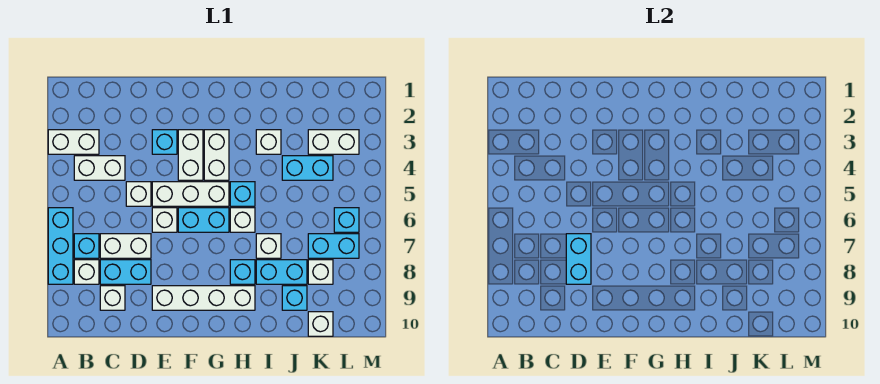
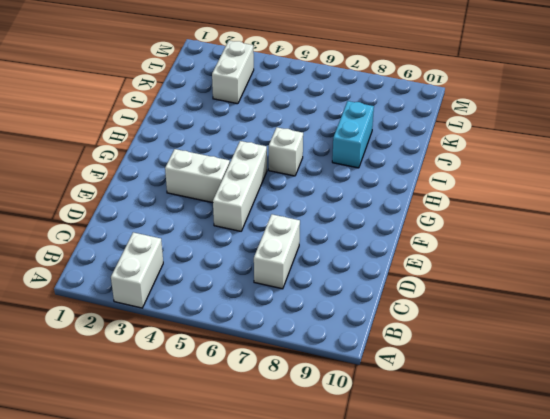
none -> cyan 1x3 brick [48,208,73,284]
none -> white 1x2 brick [74,156,125,180]
none -> cyan 1x1 brick [74,234,99,258]
none -> white 1x1 brick [74,260,99,284]

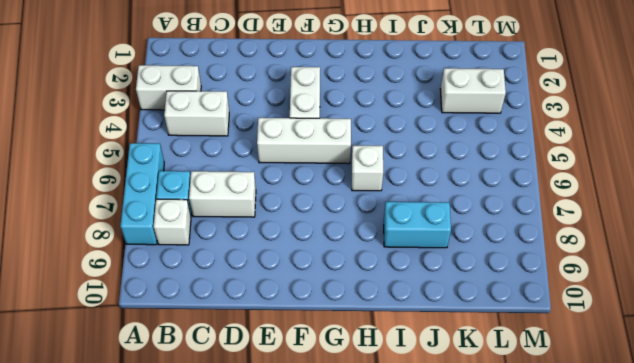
none -> cyan 1x2 brick [100,260,151,284]
none -> white 1x1 brick [100,286,125,310]
none -> white 1x1 brick [126,182,151,206]
none -> cyan 1x1 brick [152,130,177,154]

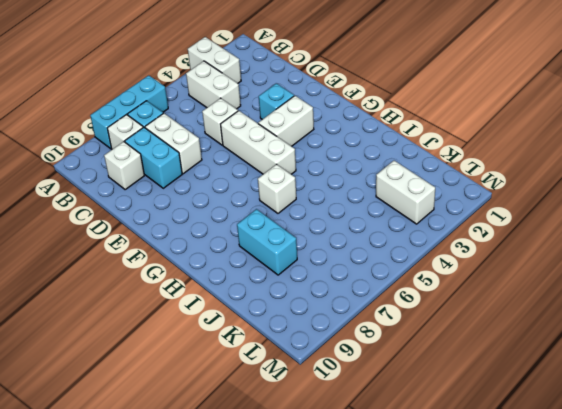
none -> white 1x1 brick [152,208,177,232]
none -> white 1x4 brick [152,286,255,310]
none -> cyan 1x2 brick [178,208,229,232]
none -> white 1x2 brick [204,130,229,180]

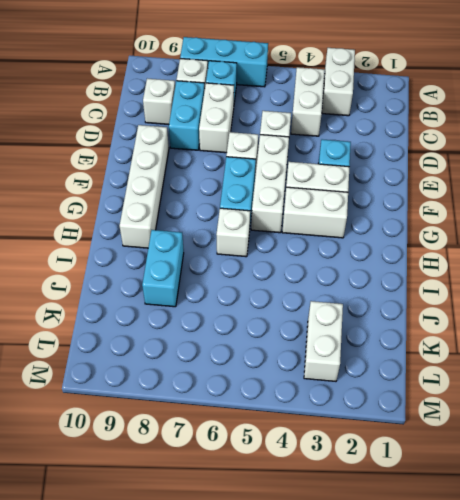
none -> cyan 1x1 brick [230,182,255,206]
none -> cyan 1x1 brick [230,260,255,284]
none -> white 1x1 brick [256,130,281,154]
none -> white 1x1 brick [256,234,281,258]

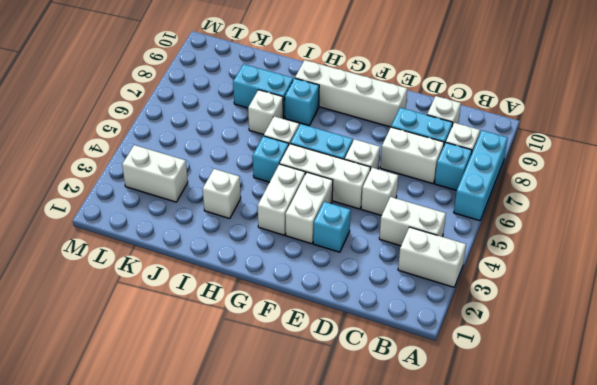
none -> cyan 1x2 brick [282,156,333,180]
none -> cyan 1x1 brick [282,286,307,310]
none -> cyan 1x2 brick [308,234,359,258]
none -> white 1x1 brick [308,260,333,284]

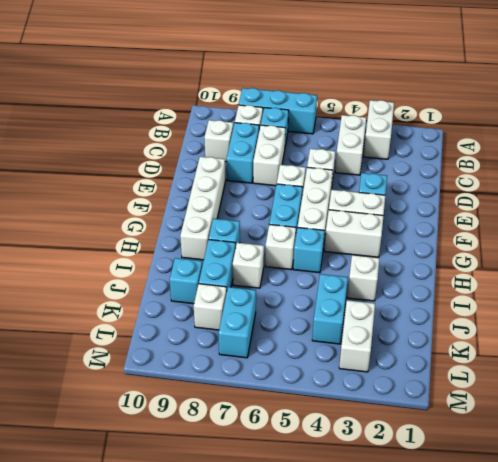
none -> white 1x1 brick [308,312,333,336]
none -> cyan 1x1 brick [334,208,359,232]
none -> cyan 1x2 brick [566,234,591,284]

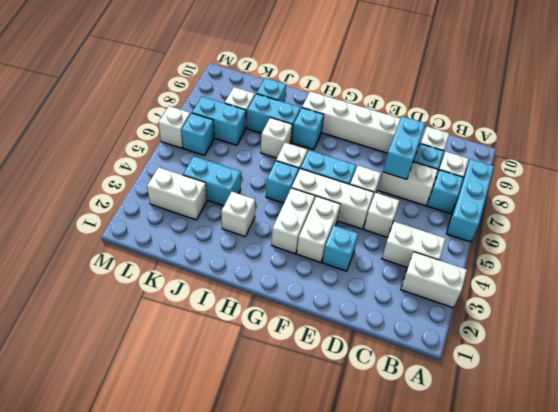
white 1x1 brick [158,106,190,148] -> white 1x1 brick moved to [308,312,333,336]

